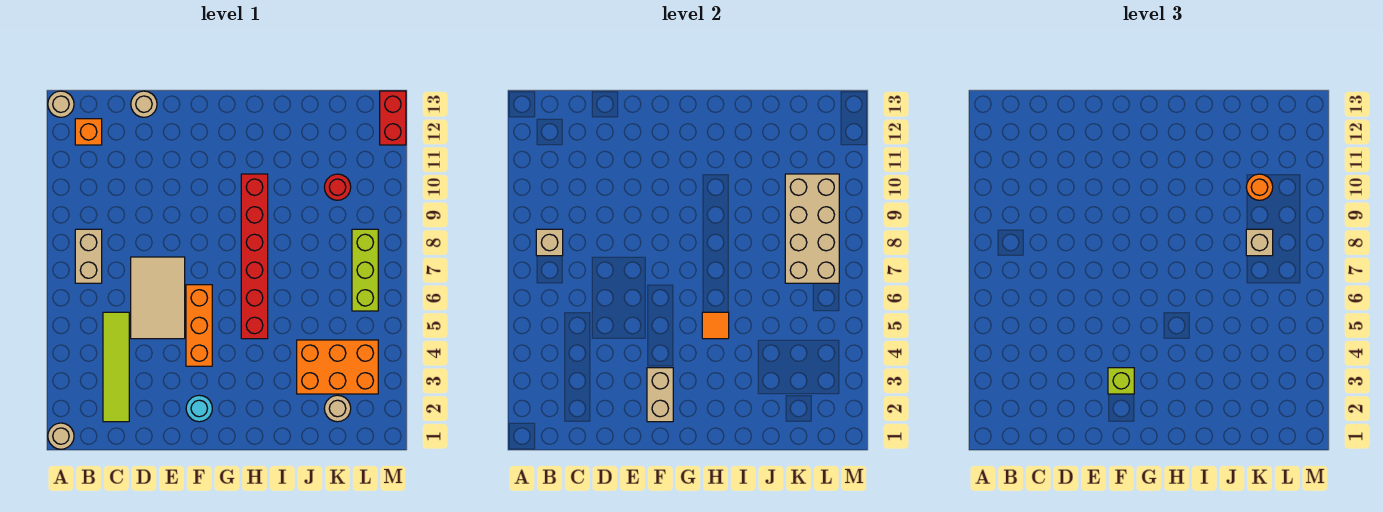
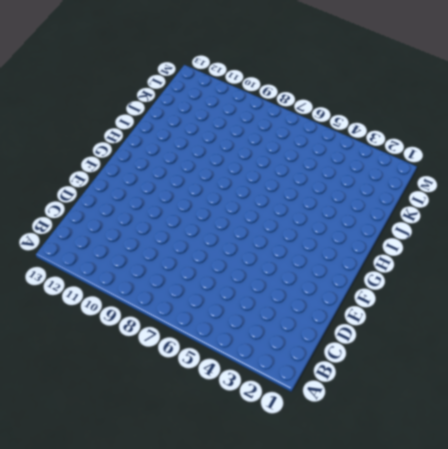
none -> tan 1x1 round brick [48,423,74,449]
none -> tan 1x1 round brick [48,91,74,117]
none -> tan 1x2 brick [75,229,102,283]

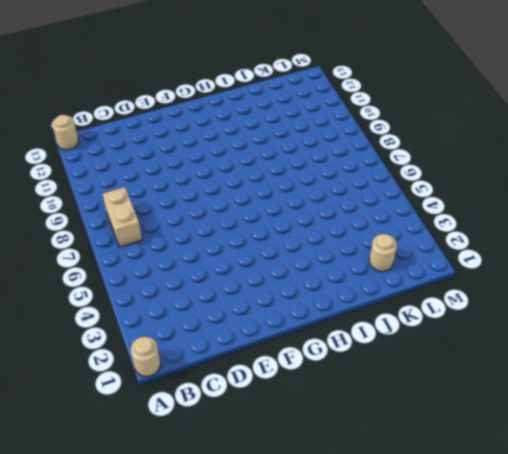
none -> orange 1x1 brick [75,119,102,145]
none -> lime 1x4 tile [103,312,129,422]
none -> tan 2x3 tile [131,257,185,339]

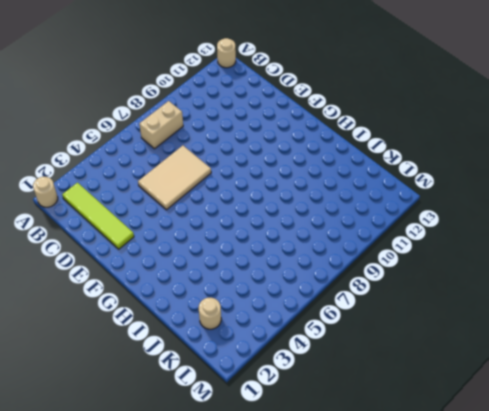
lime 1x4 tile [62,183,134,249] -> lime 1x4 tile turned to [103,312,129,422]
none -> orange 1x1 brick [75,119,102,145]
none -> tan 1x1 round brick [131,91,157,117]
none -> cyan 1x1 round brick [186,395,212,422]

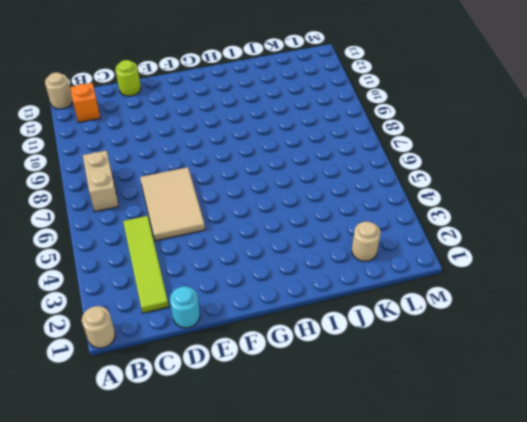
cyan 1x1 round brick [170,286,200,328] -> cyan 1x1 round brick moved to [186,395,212,422]
lime 1x1 round brick [116,60,141,96] -> tan 1x1 round brick [131,91,157,117]
none -> orange 1x3 brick [186,285,212,366]
none -> red 1x6 brick [241,174,268,339]
none -> orange 2x3 brick [297,340,378,394]

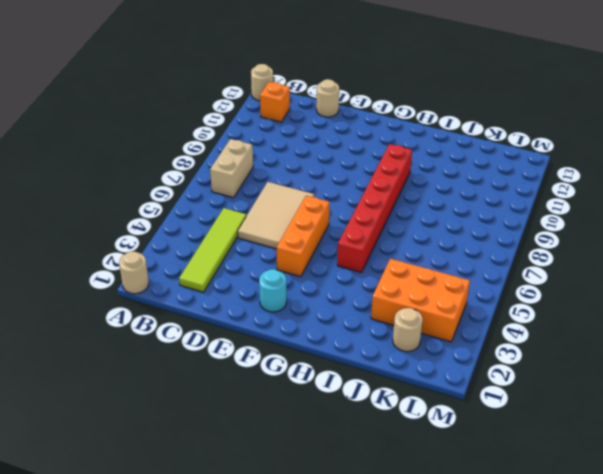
none -> red 1x1 round brick [324,174,351,200]
none -> lime 1x3 brick [352,229,378,311]
none -> red 1x2 brick [380,91,406,145]

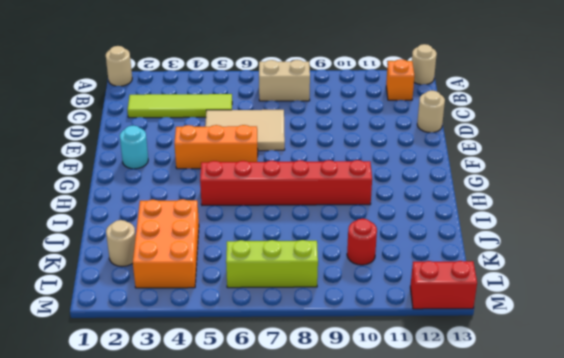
none -> tan 1x1 brick [536,229,563,256]
none -> tan 1x2 brick [647,368,673,422]
none -> orange 1x1 tile [702,312,729,339]

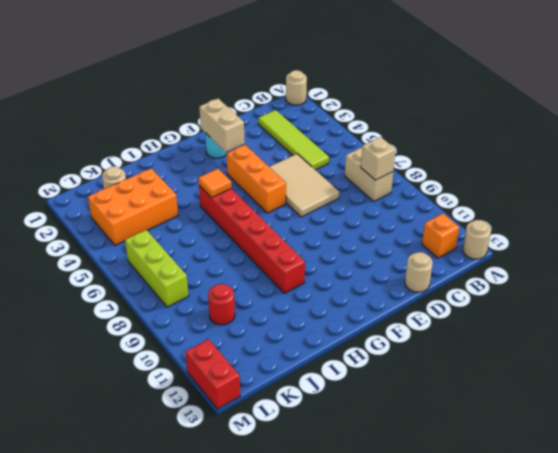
none -> tan 2x4 brick [785,174,839,283]
none -> lime 1x1 brick [1108,368,1134,394]
none -> tan 1x1 brick [1246,229,1273,256]

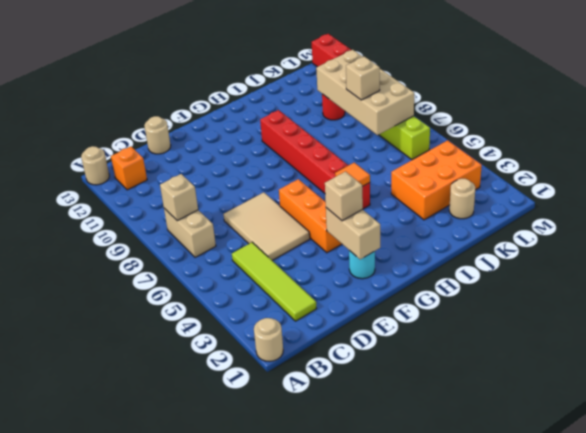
tan 1x1 brick [325,172,363,221] -> lime 1x1 brick [1108,368,1134,394]
none -> orange 1x1 round brick [1246,174,1273,200]

